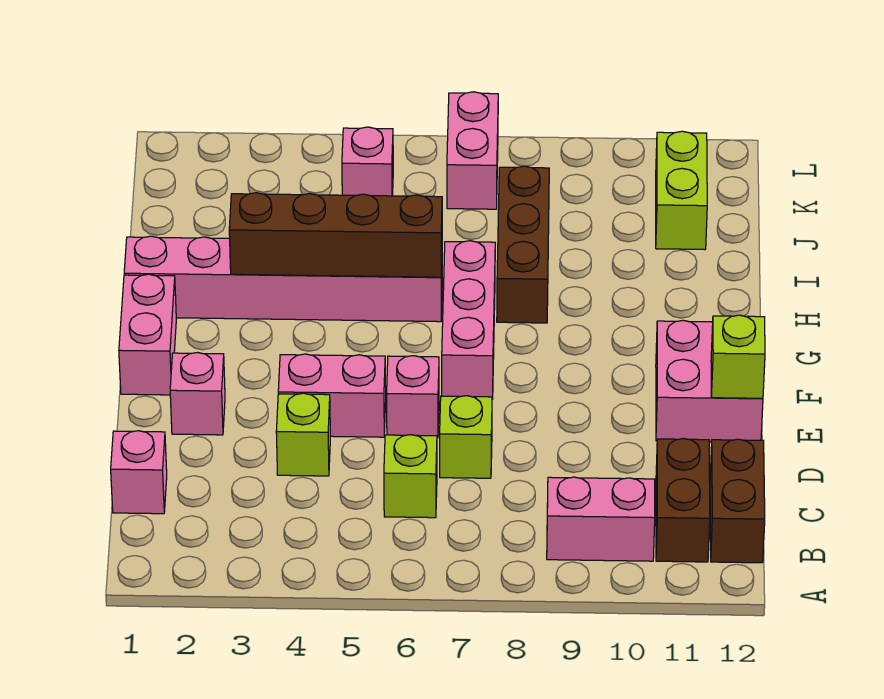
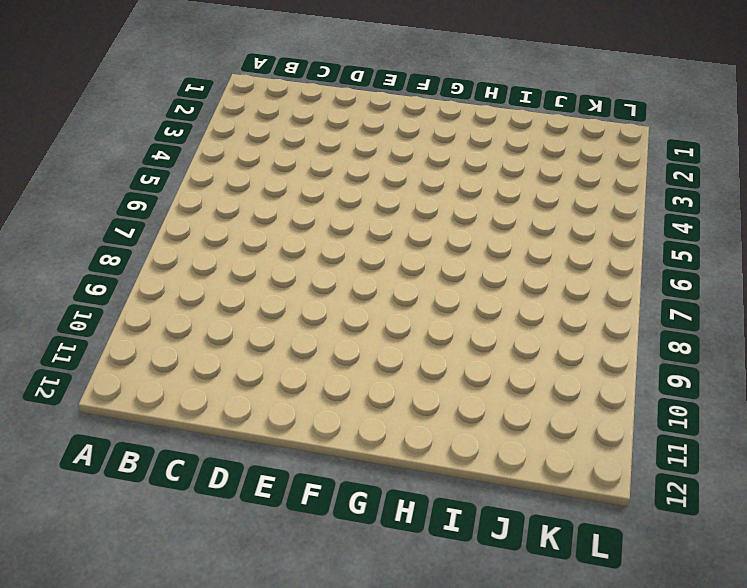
none -> pink 1x2 brick [547,477,655,561]
none -> brown 1x2 brick [656,439,710,562]
none -> brown 1x2 brick [710,439,765,563]

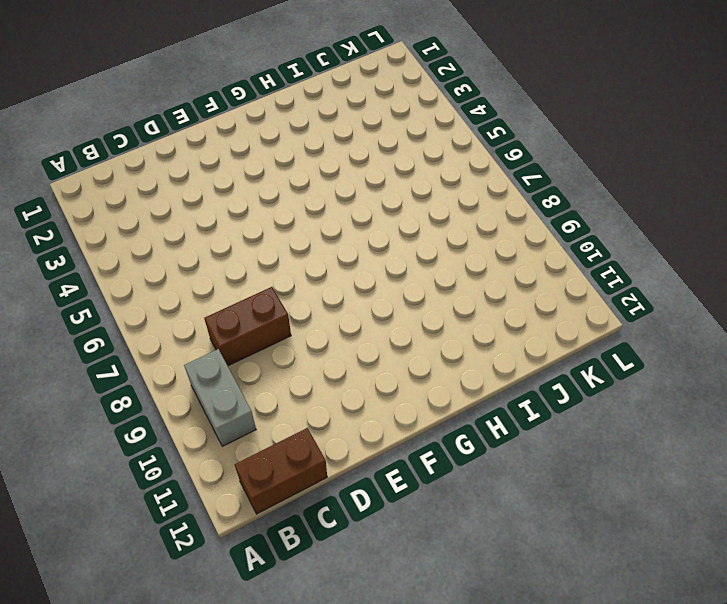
grey 1x2 brick [184,349,256,446] -> pink 1x2 brick [547,477,655,561]
brown 1x2 brick [204,287,291,366] -> brown 1x2 brick moved to [656,439,710,562]
none -> pink 1x1 brick [111,431,167,514]
none -> lime 1x1 brick [384,435,437,518]
none -> lime 1x1 brick [276,393,330,476]

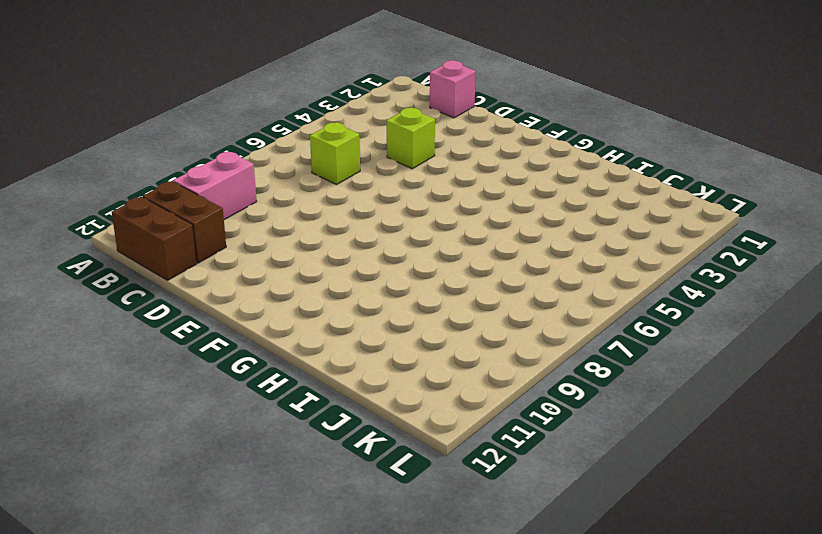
none -> lime 1x1 brick [440,396,492,478]
none -> pink 1x1 brick [170,353,225,435]
none -> pink 1x2 brick [278,354,386,437]

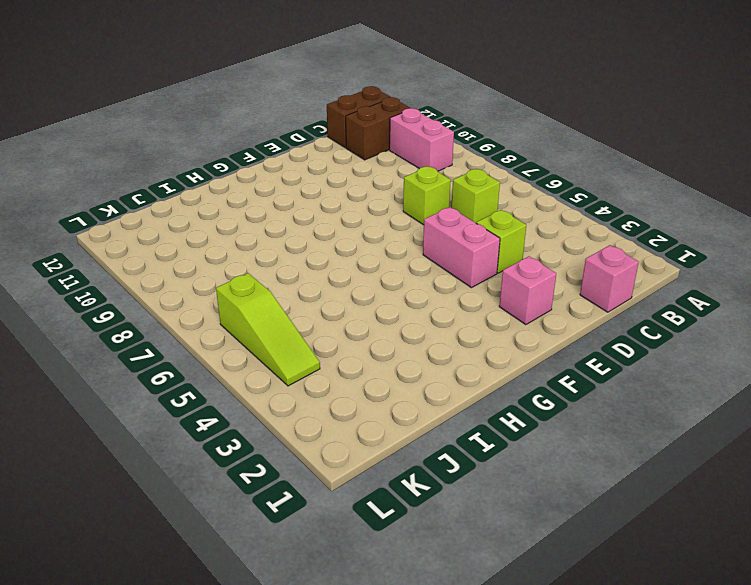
lime 1x3 slope [216,273,320,386] -> pink 1x1 brick [342,127,393,196]
none -> pink 1x1 brick [387,356,439,438]
none -> pink 2x2 brick [656,320,763,442]
none -> pink 1x2 brick [119,274,176,395]

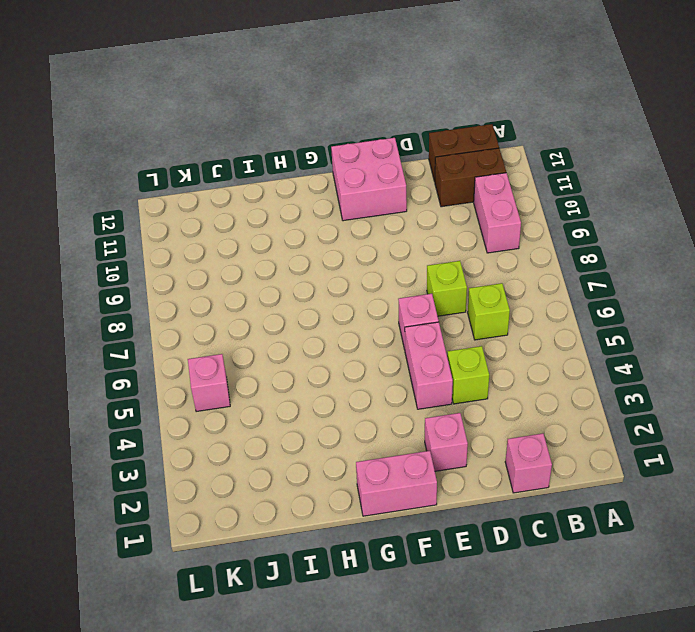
none -> pink 1x3 brick [442,241,495,399]
none -> pink 1x6 brick [124,236,442,322]
none -> brown 1x3 brick [497,166,549,323]

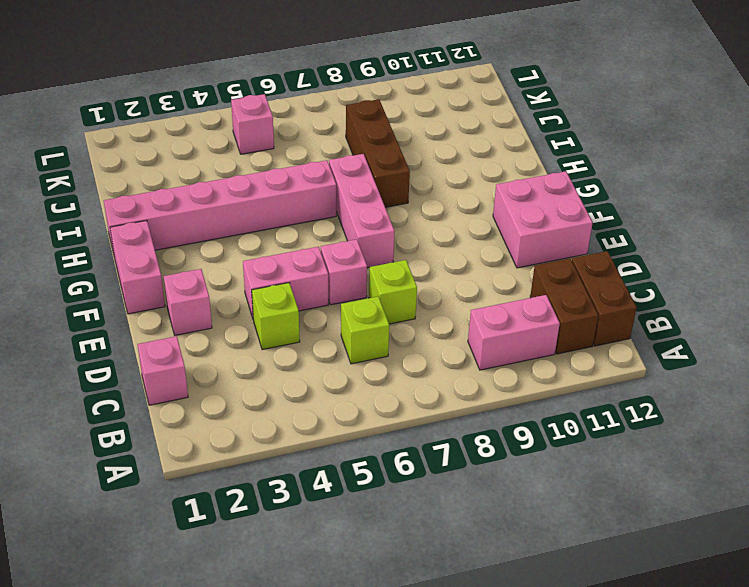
none -> lime 1x2 brick [656,131,707,250]
none -> pink 1x2 brick [447,92,498,209]
none -> lime 1x1 brick [711,315,765,398]

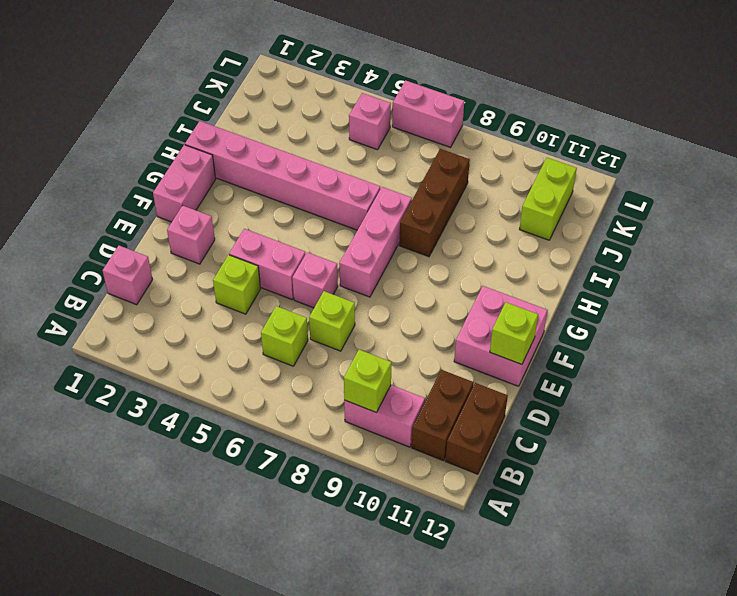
lime 1x1 brick [344,350,392,413] -> none
pink 1x2 brick [392,80,464,147] -> pink 1x2 brick turned to [447,92,498,209]
none -> brown 1x4 brick [229,193,442,277]

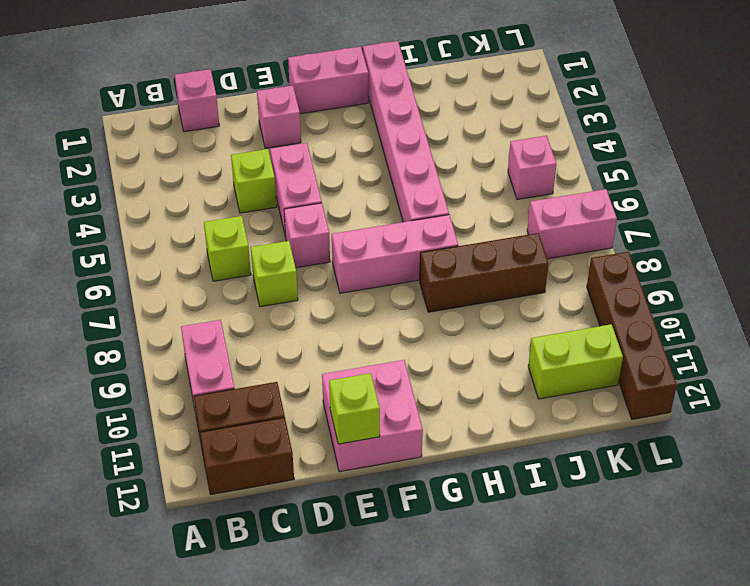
brown 1x4 brick [587,252,677,419] -> brown 1x4 brick moved to [229,193,442,277]

